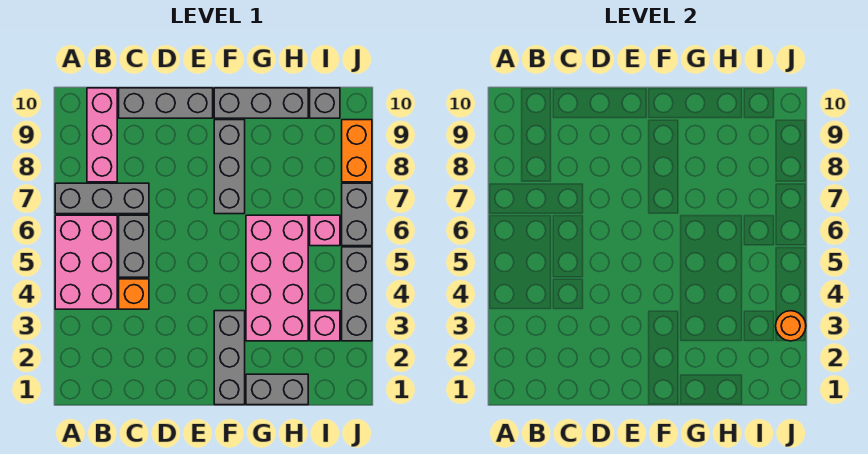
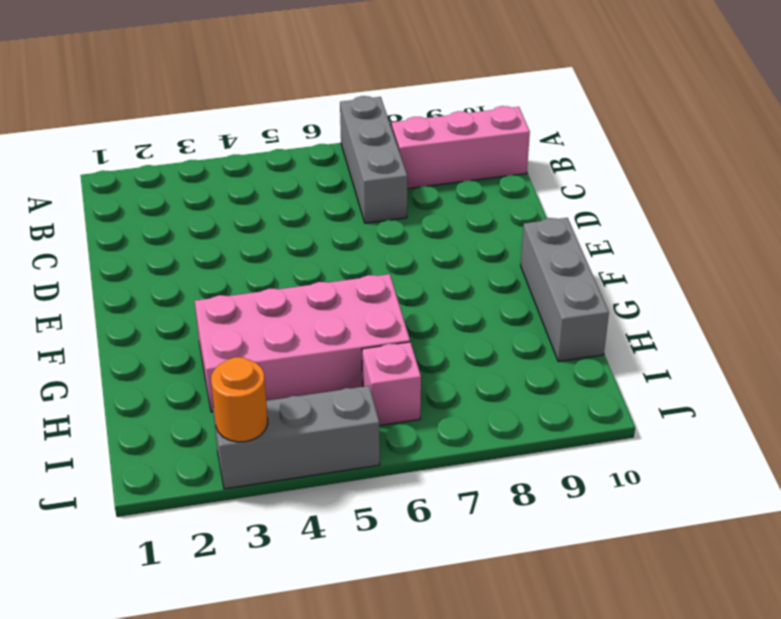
none -> pink 2x3 brick [55,215,117,309]
none -> orange 1x1 brick [119,279,149,309]
none -> grey 1x2 brick [119,215,149,277]

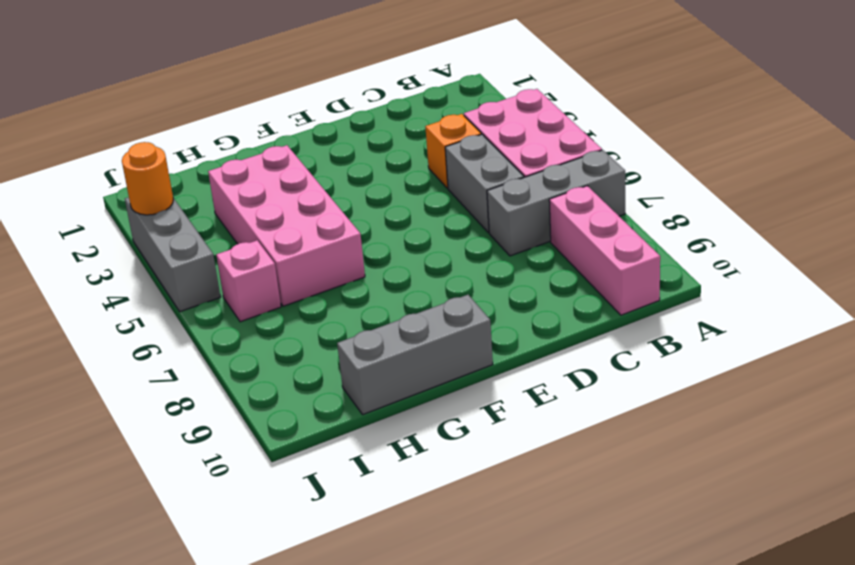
none -> grey 1x3 brick [119,88,213,118]
none -> grey 1x3 brick [214,311,245,405]
none -> grey 1x3 brick [214,120,245,214]

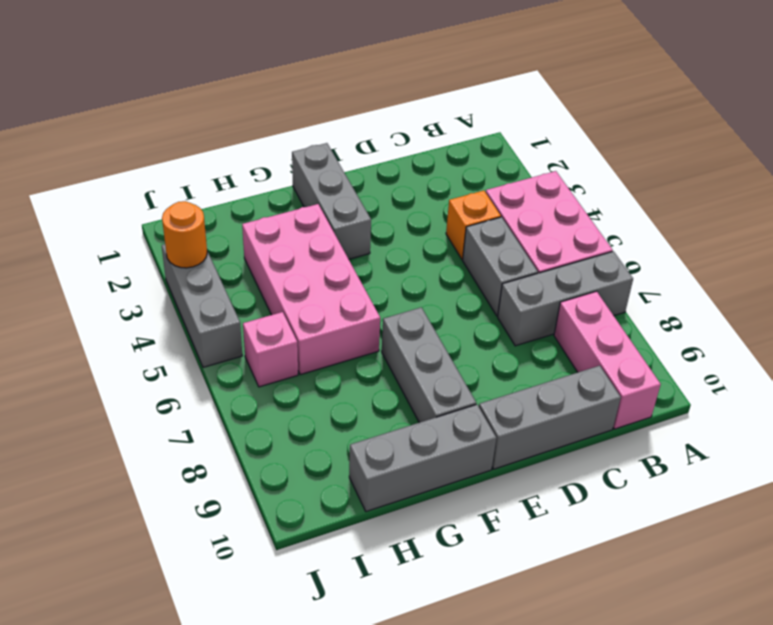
none -> grey 1x2 brick [246,374,308,405]
none -> pink 1x1 brick [310,311,340,341]
none -> grey 1x1 brick [310,88,340,118]

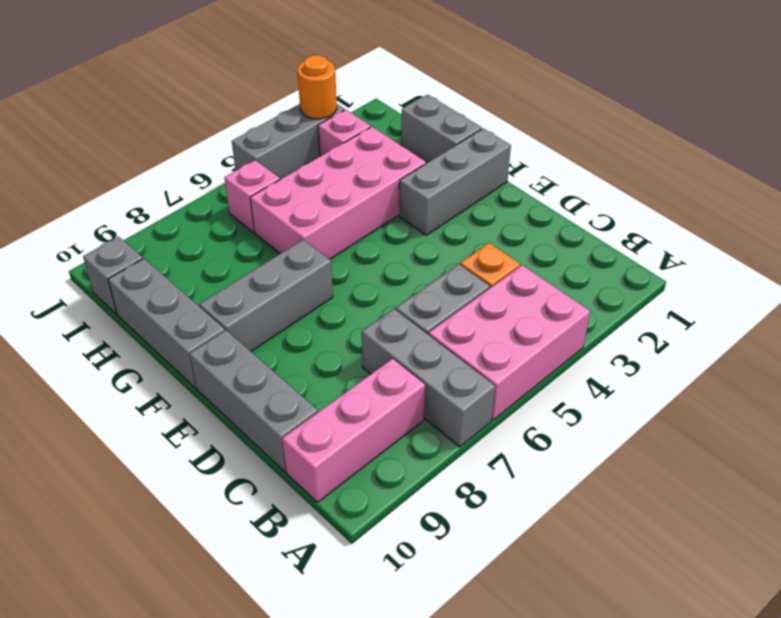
none -> grey 1x2 brick [342,183,372,246]
none -> orange 1x2 brick [342,120,372,182]

